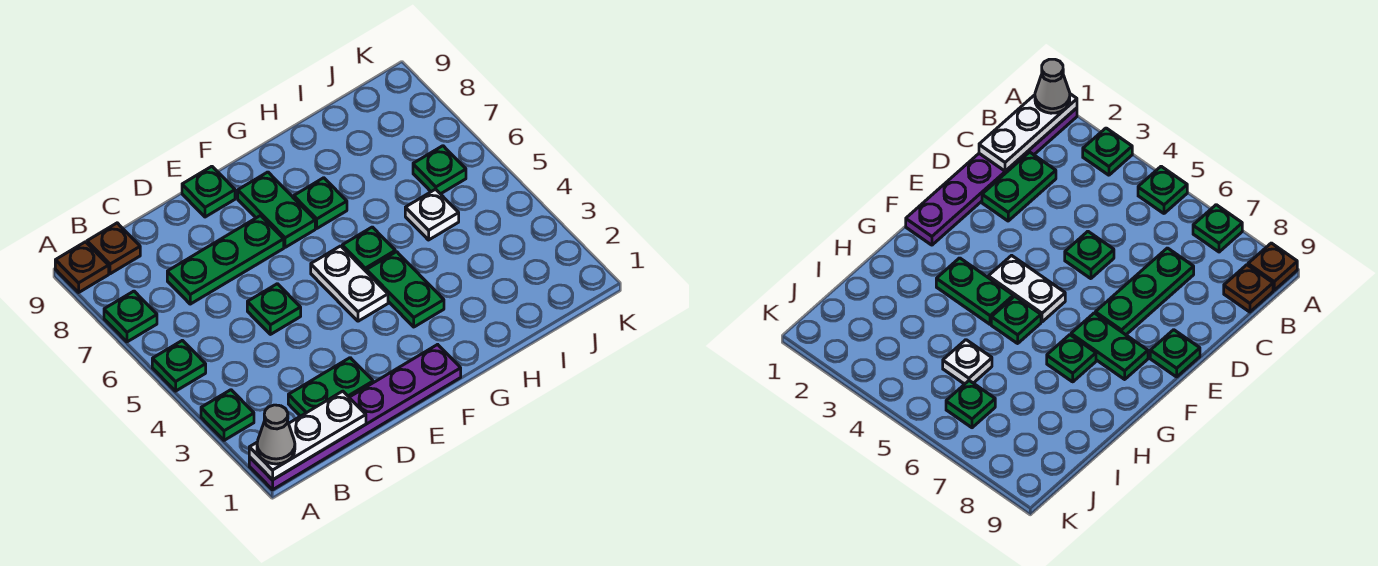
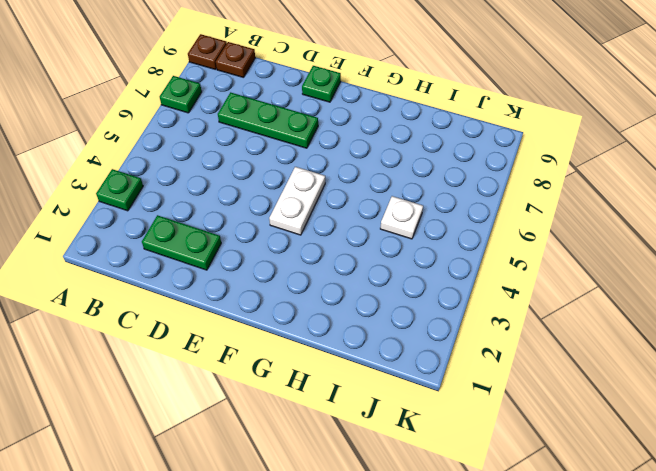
none -> purple 1x6 plate [249,344,461,490]
none -> green 1x1 plate [152,340,206,391]
none -> green 1x1 plate [247,284,301,334]

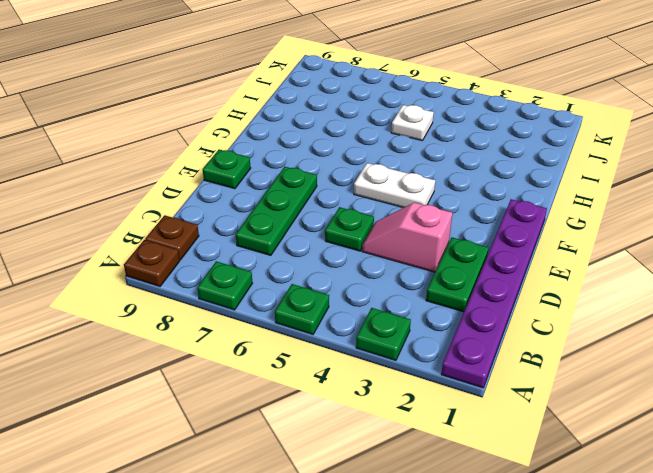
pink 1x2 slope [362,203,452,272] -> none
none -> green 1x2 plate [238,172,315,247]
none -> green 1x2 plate [366,252,444,327]
none -> green 1x1 plate [342,227,395,271]

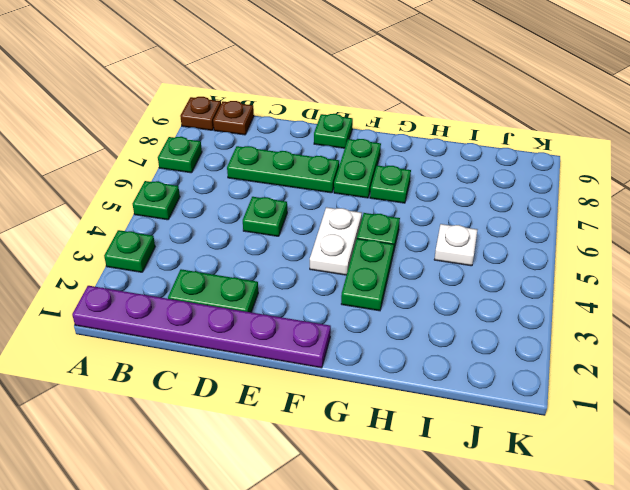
none -> green 1x1 plate [413,146,466,194]
none -> white 1x3 plate [249,391,366,480]
none -> grey 1x1 cone [257,405,295,464]

